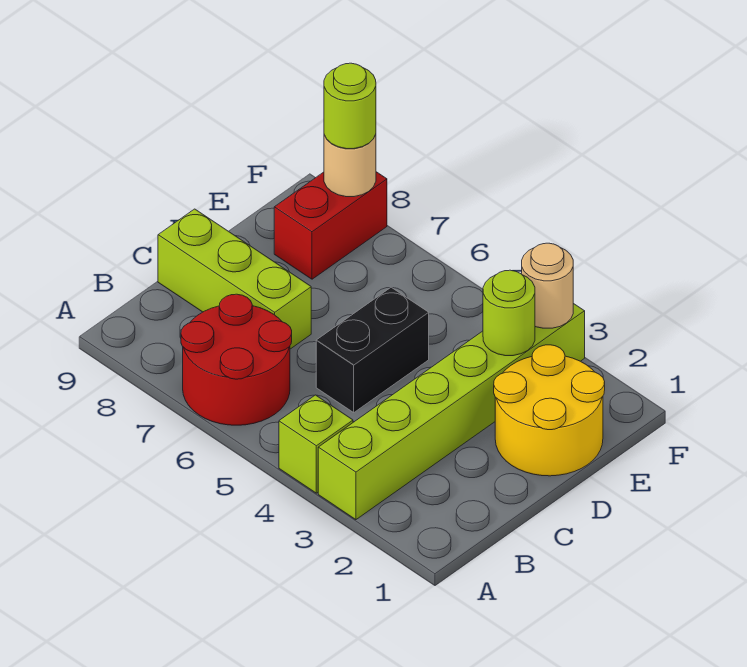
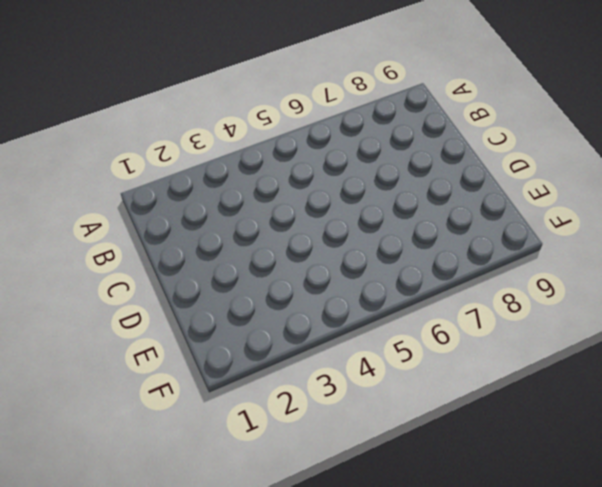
none -> lime 1x6 brick [318,303,585,520]
none -> lime 1x1 brick [279,395,353,493]

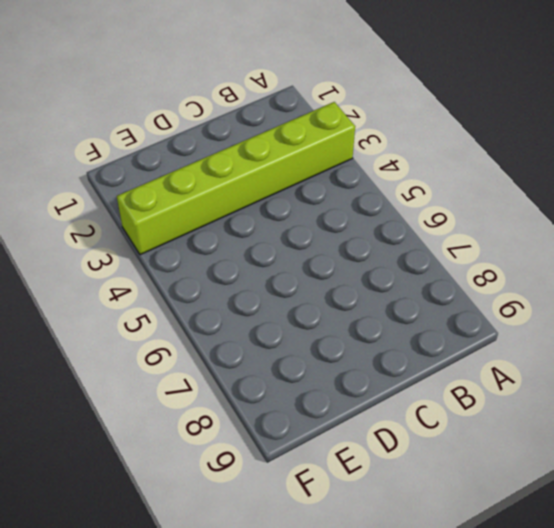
none -> lime 1x1 brick [279,395,353,493]
none -> red 2x2 round brick [181,294,292,425]

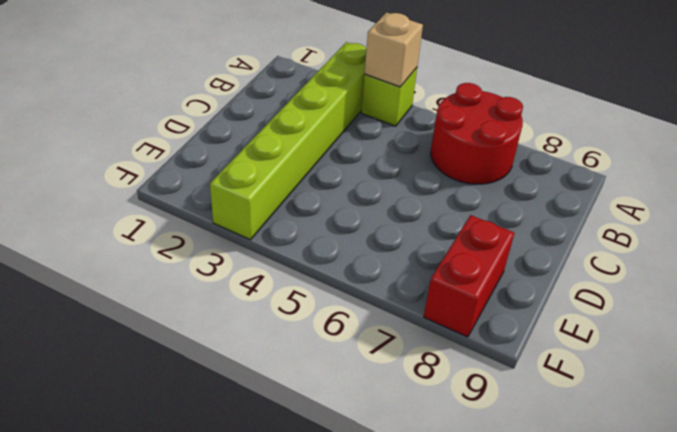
tan 1x1 brick [365,12,423,87] -> none
none -> black 1x2 brick [316,287,429,412]
none -> lime 1x3 brick [158,209,311,349]

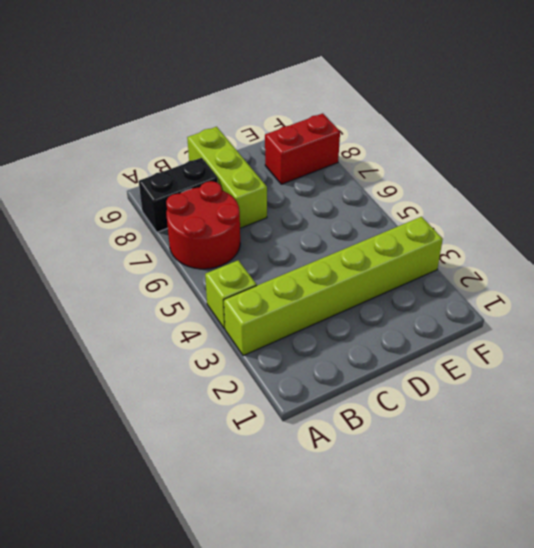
black 1x2 brick [139,158,218,232] -> black 1x2 brick moved to [316,287,429,412]
none -> yellow 2x2 round brick [494,345,605,476]
none -> lime 1x1 round brick [483,270,535,356]

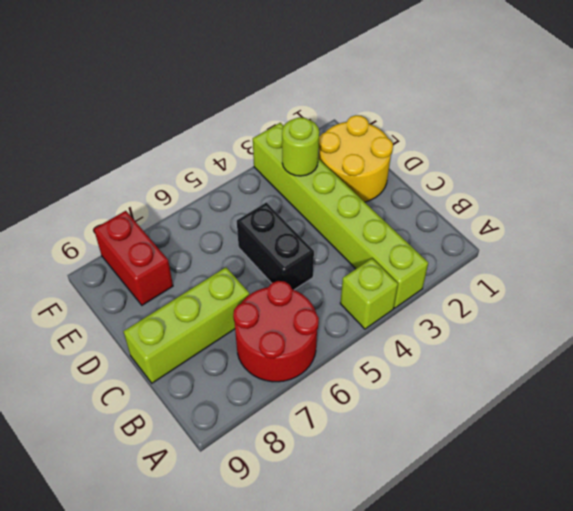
none -> tan 1x1 round brick [522,243,573,328]
none -> tan 1x1 round brick [324,134,376,197]

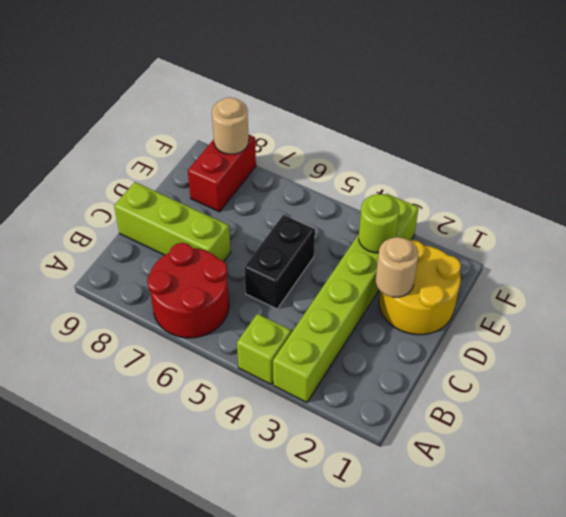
tan 1x1 round brick [376,237,418,297] -> tan 1x1 round brick moved to [522,243,573,328]
none -> lime 1x1 round brick [324,63,376,149]

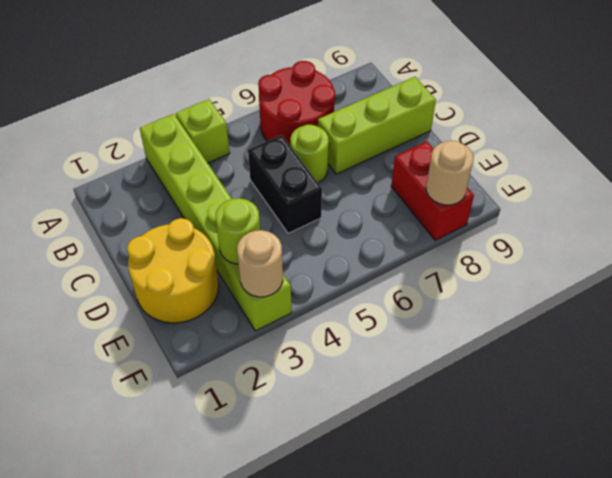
lime 1x1 round brick [290,125,329,182] -> lime 1x1 round brick moved to [324,63,376,149]

